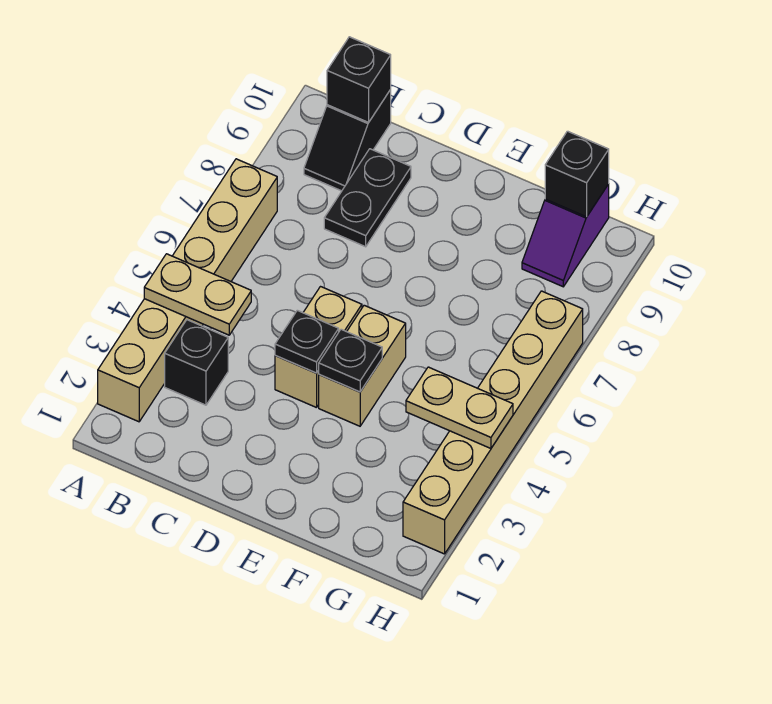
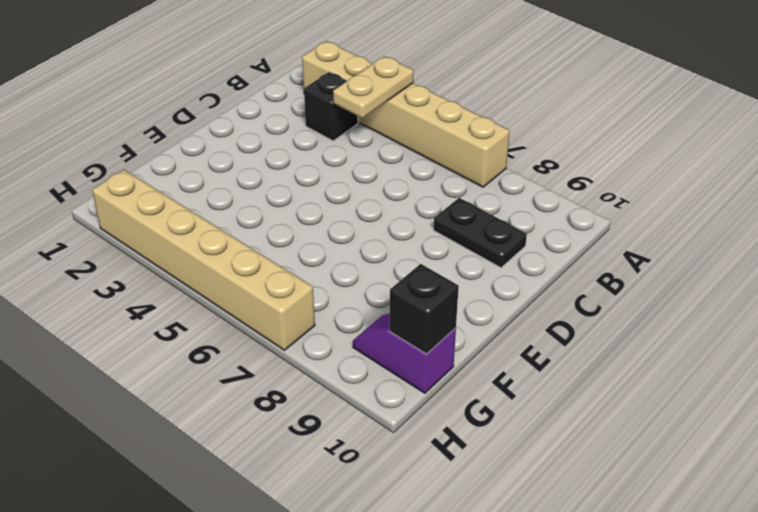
none -> black 1x2 slope [304,90,391,191]
none -> tan 1x2 brick [275,287,362,408]
none -> tan 1x2 brick [319,305,406,426]

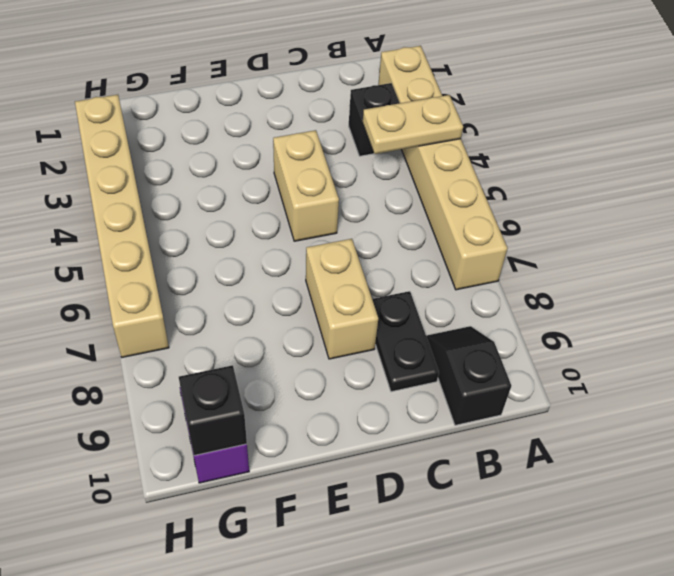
tan 1x2 brick [306,239,378,359] -> tan 1x2 brick moved to [319,305,406,426]
none -> black 1x1 brick [327,37,391,122]
none -> black 1x1 plate [275,310,339,373]
none -> black 1x1 plate [318,329,382,392]

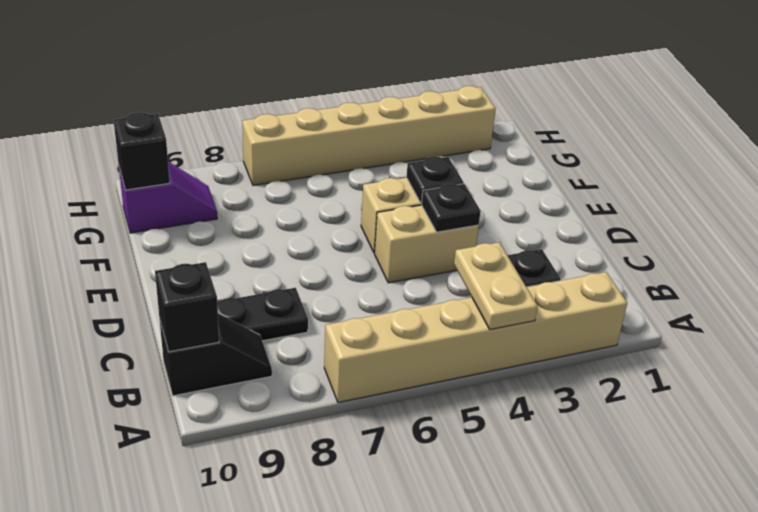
none -> tan 1x2 plate [406,367,513,448]

